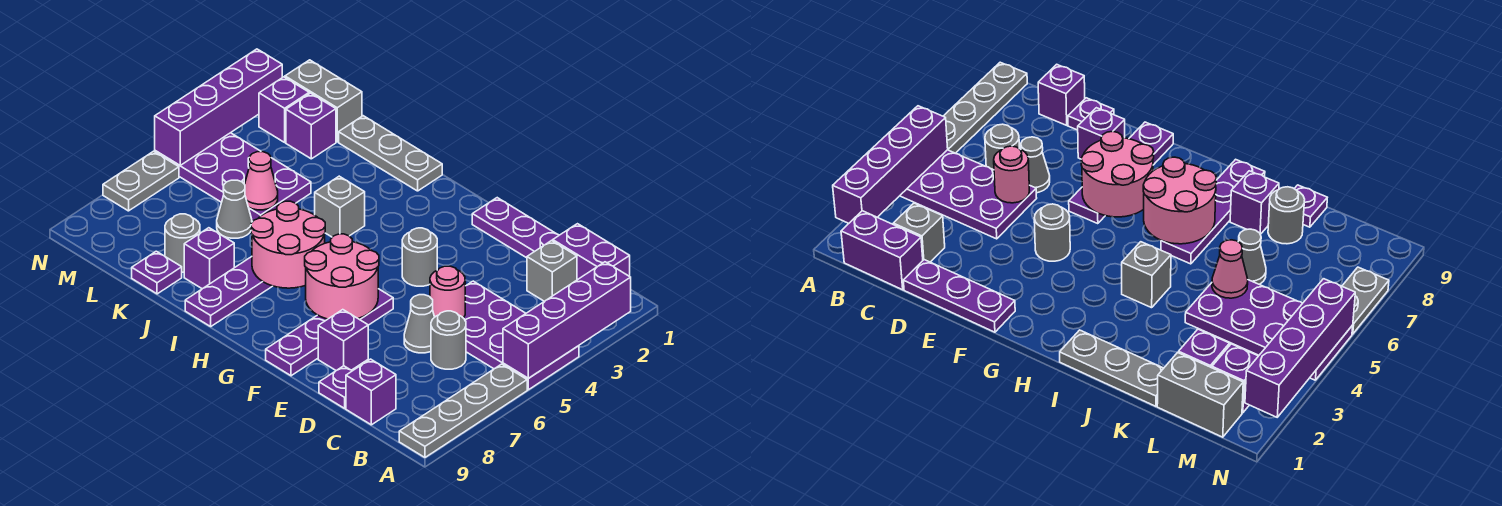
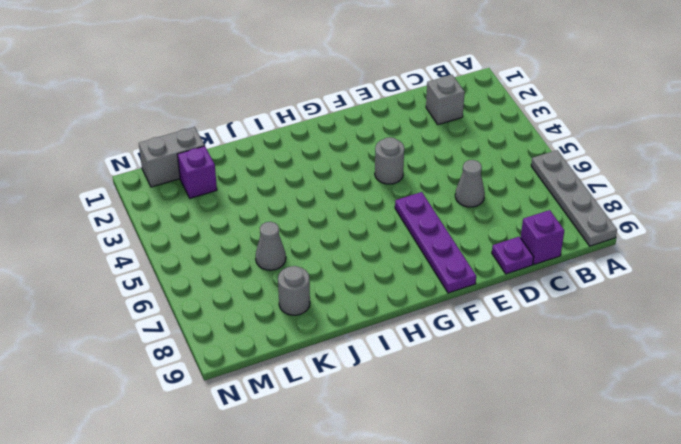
none -> purple 2x4 plate [464,281,579,390]
none -> purple 1x2 brick [553,224,630,280]
none -> grey 1x1 round brick [431,311,466,369]
none -> purple 1x3 plate [472,198,559,258]

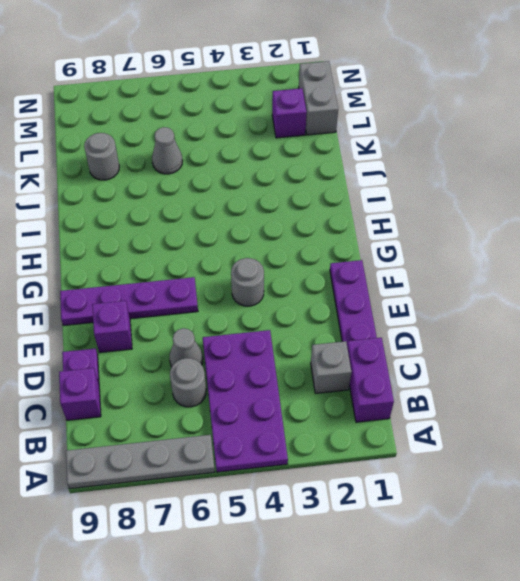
none -> grey 1x3 plate [339,116,442,191]
none -> grey 1x1 brick [315,176,365,237]
none -> purple 1x4 plate [185,257,272,326]
none -> purple 1x1 brick [184,228,234,289]

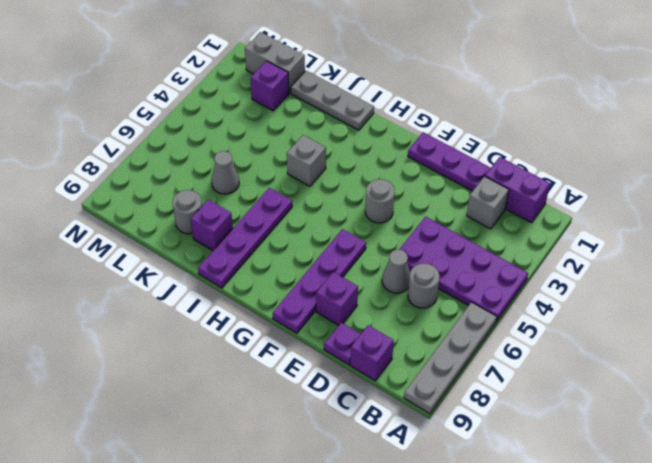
none -> purple 2x4 plate [155,133,311,221]
none -> purple 1x1 plate [132,251,182,294]
none -> purple 1x1 brick [259,77,309,142]
none -> grey 1x2 plate [103,151,179,211]

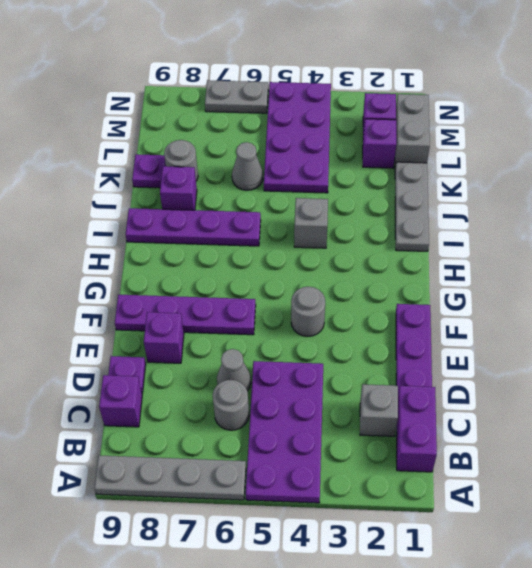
none -> purple 1x4 brick [503,262,631,378]
none -> pink 1x1 round brick [430,266,465,318]
none -> pink 2x2 round brick [305,234,379,319]
none -> pink 2x2 round brick [251,201,325,288]

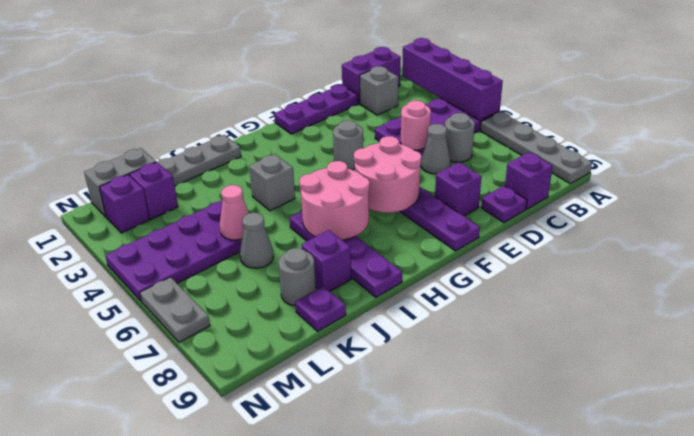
none -> purple 1x4 brick [155,49,282,165]

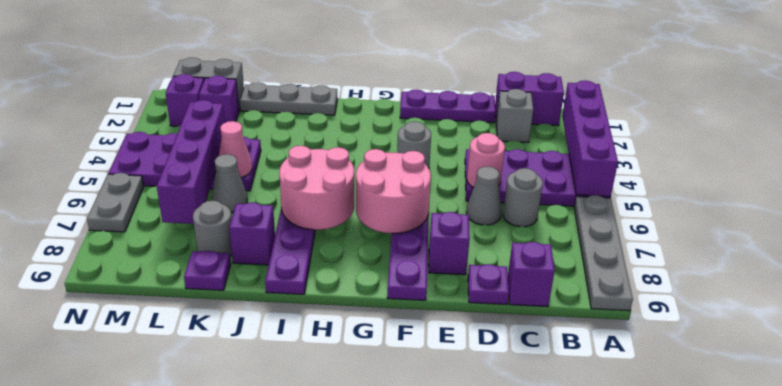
purple 1x4 brick [157,100,225,224] -> purple 1x4 brick moved to [155,49,282,165]
none -> grey 1x1 brick [315,176,365,237]

